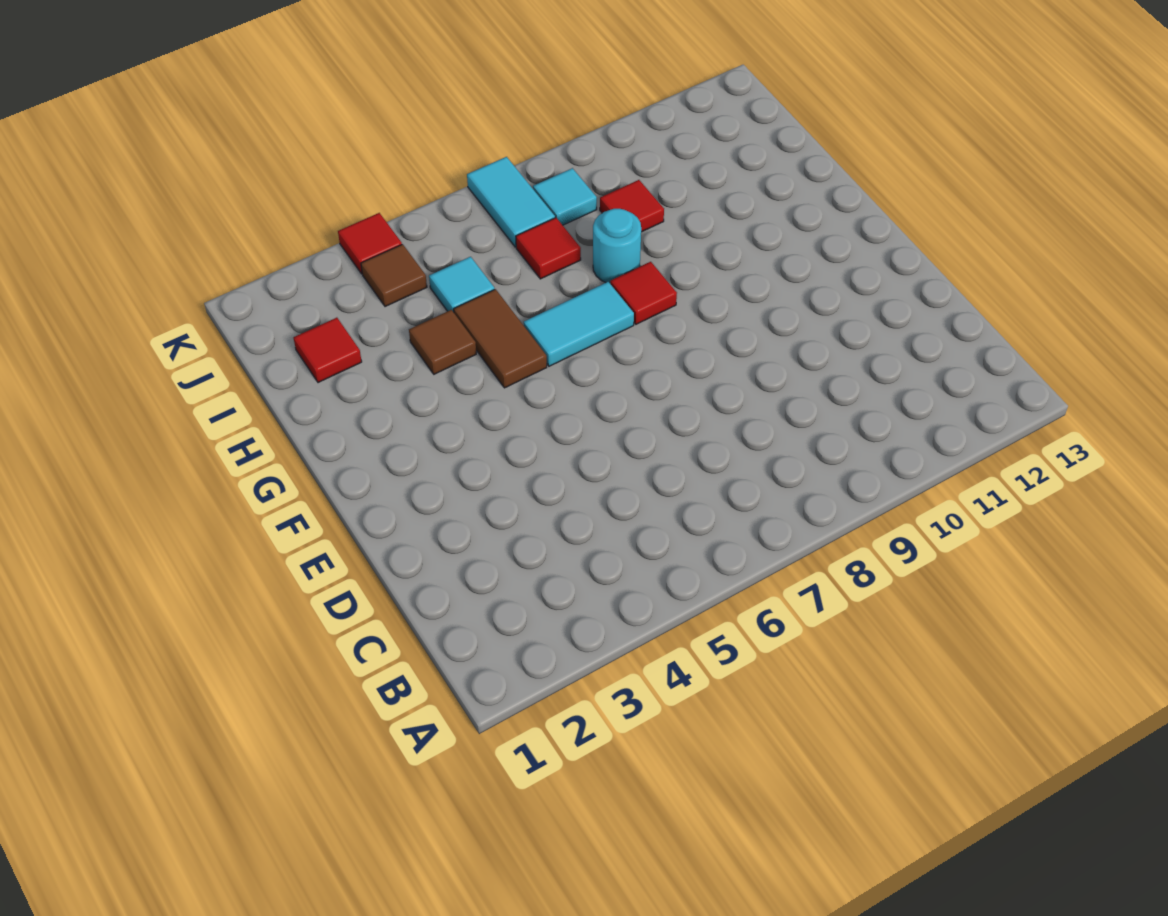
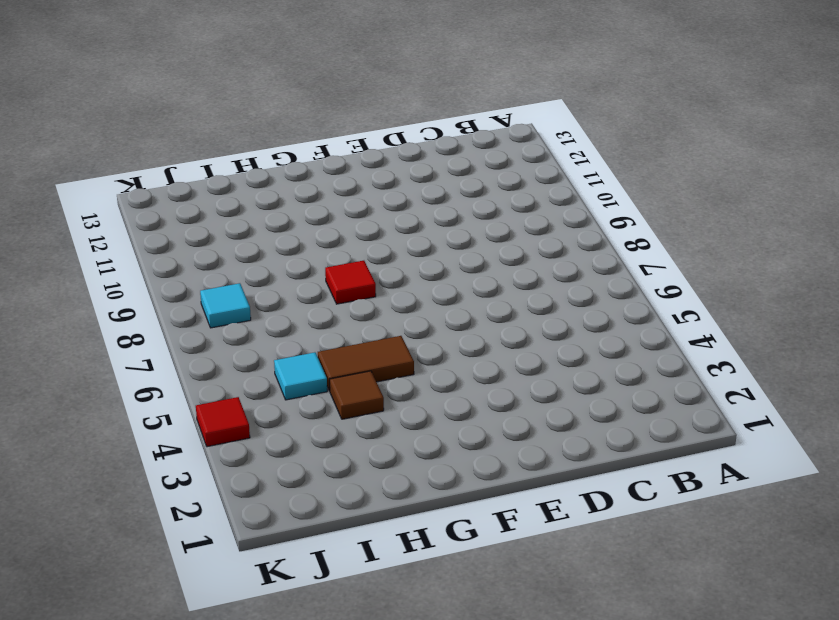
none -> cyan 1x2 tile [524,282,634,366]
none -> cyan 1x1 round brick [593,209,641,283]
none -> red 1x1 tile [293,318,362,383]

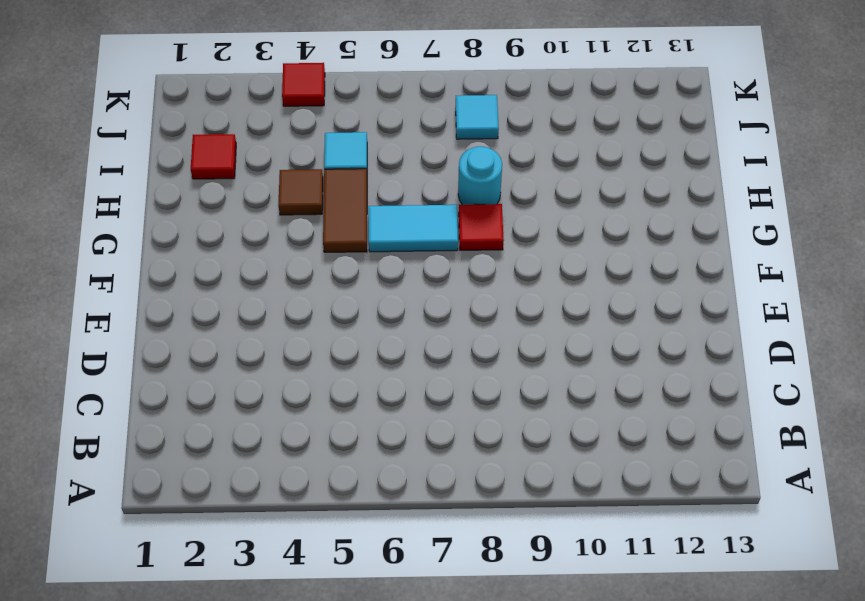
none -> red 1x1 tile [516,218,581,279]
none -> red 1x1 tile [600,180,664,232]
none -> brown 1x1 tile [361,244,427,307]

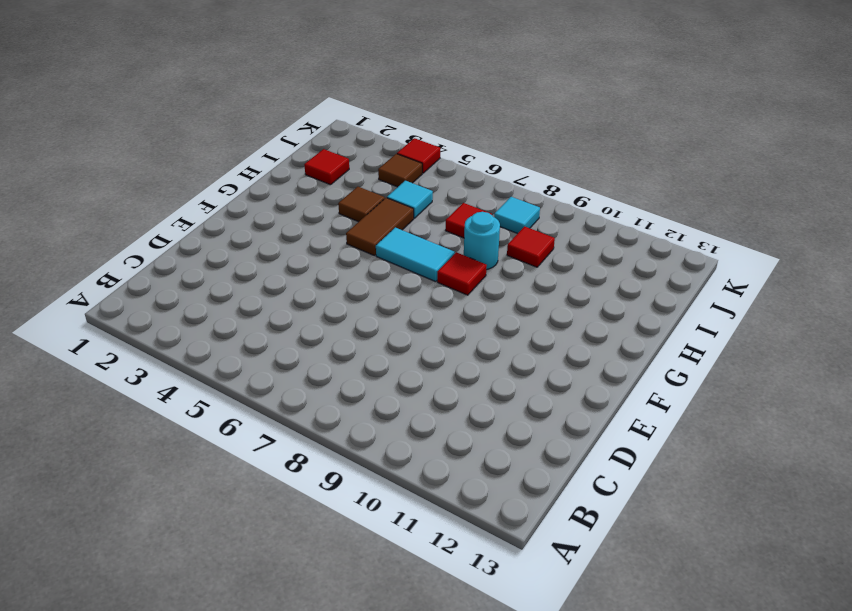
none -> cyan 1x2 tile [467,157,555,247]

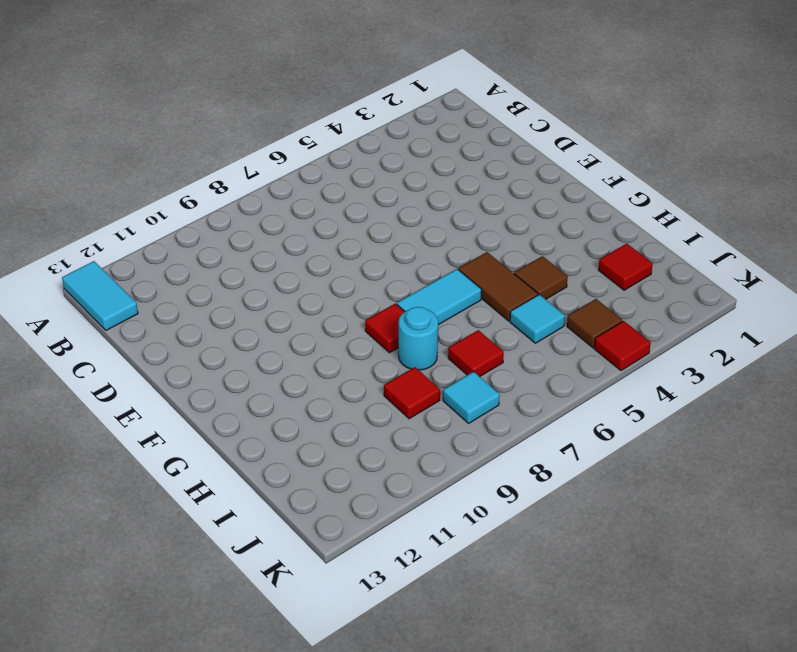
cyan 1x2 tile [62,261,138,330] -> cyan 1x2 tile moved to [467,157,555,247]

